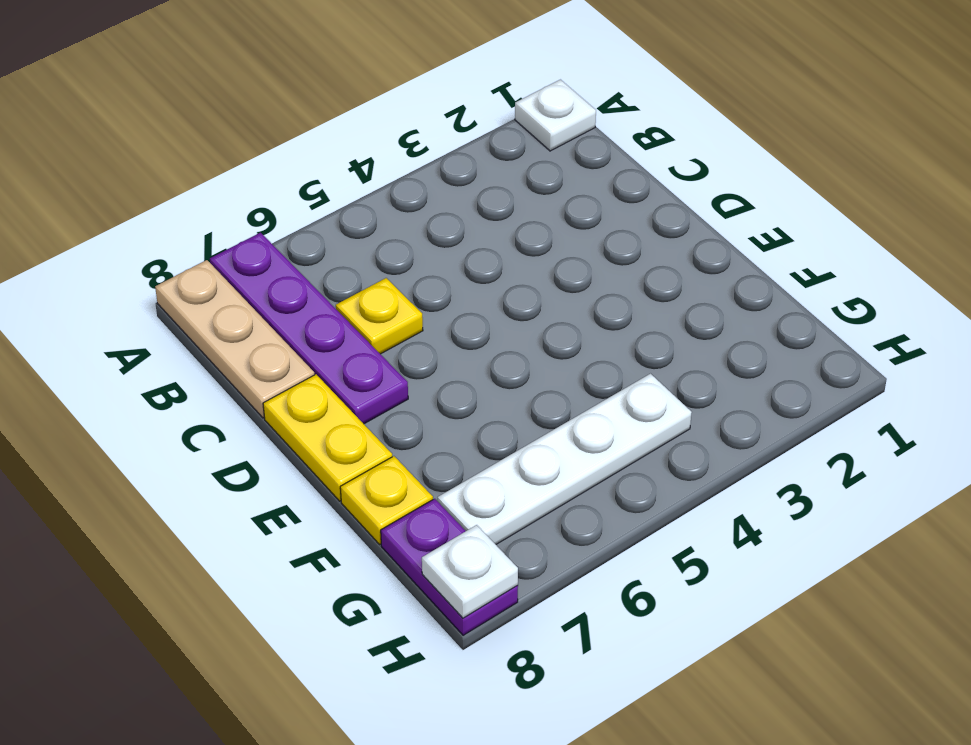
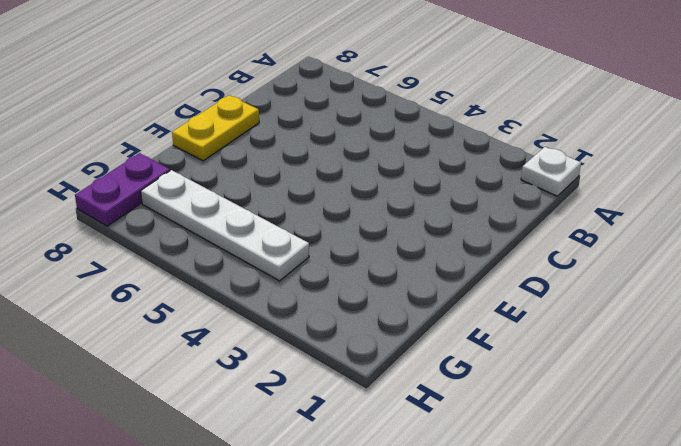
none -> purple 1x4 plate [210,233,408,424]
none -> tan 1x3 plate [155,260,315,418]

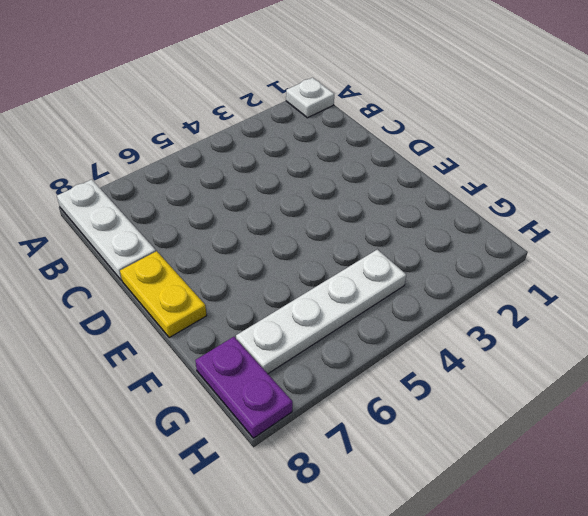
white 1x3 plate [57,179,156,280] -> tan 1x3 plate [155,260,315,418]
none -> purple 1x4 plate [210,233,408,424]
none -> yellow 1x1 plate [336,278,423,354]

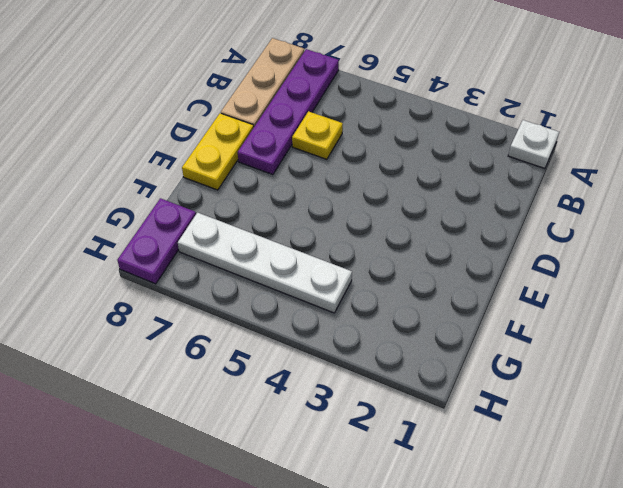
none -> yellow 1x1 plate [340,456,433,544]
none -> white 1x1 plate [422,525,518,618]

